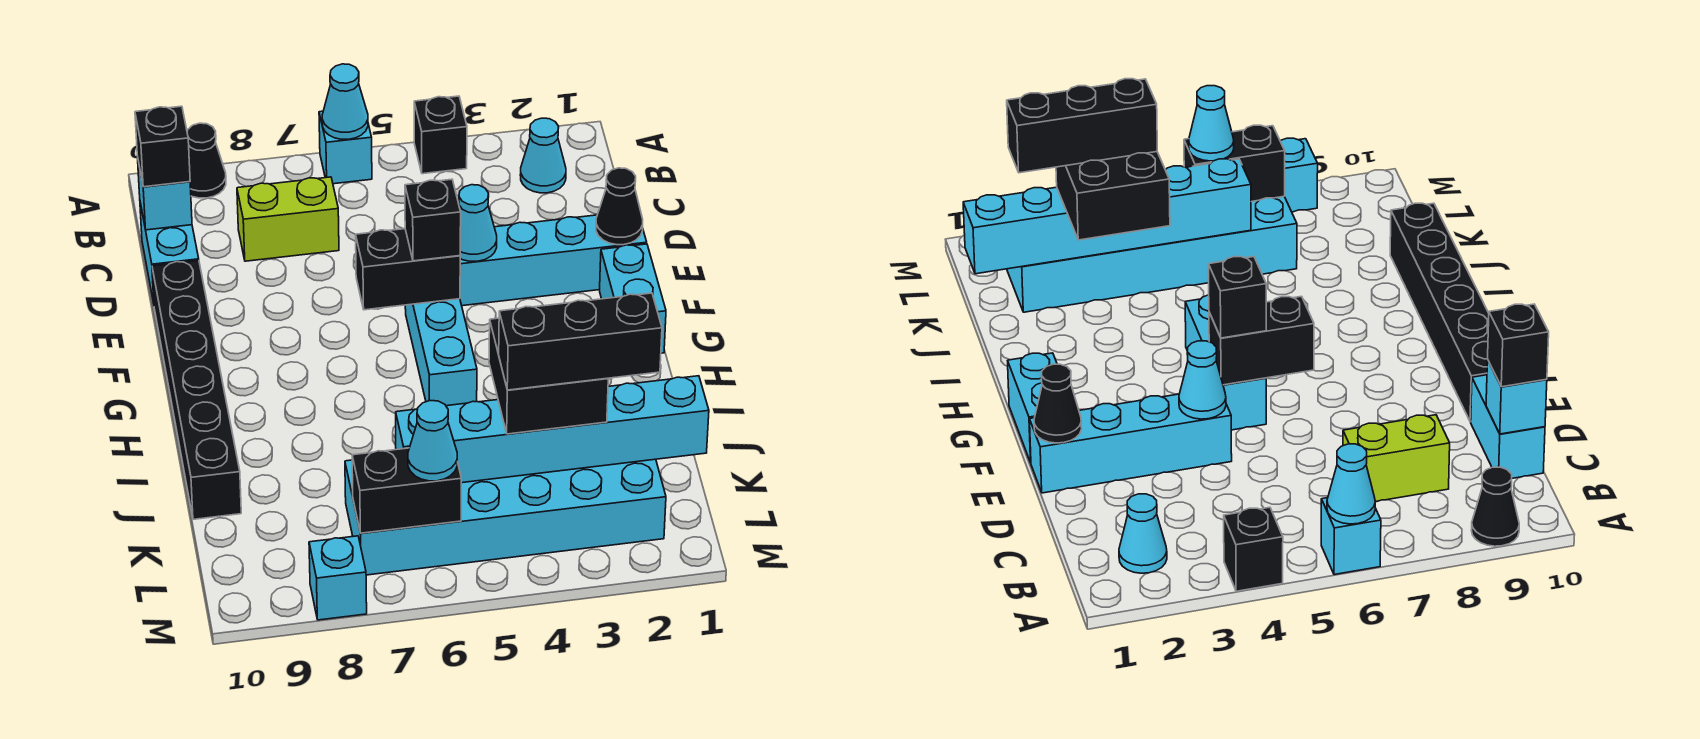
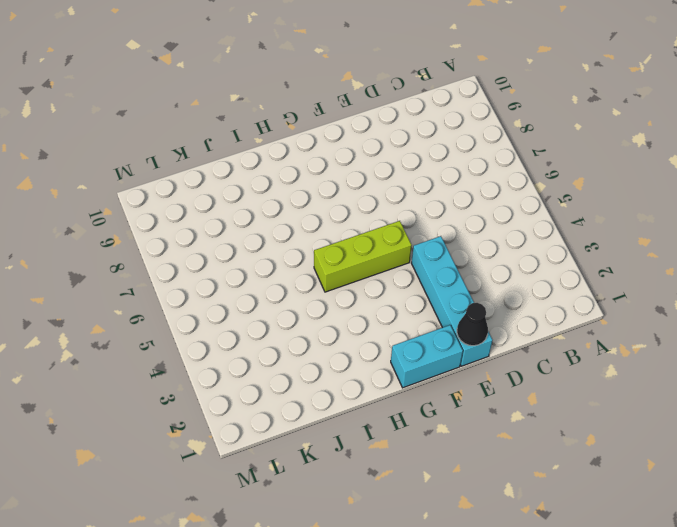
lime 1x3 brick [314,221,412,292] -> cyan 1x3 brick [405,299,477,406]
none -> black 1x1 brick [414,96,467,174]
none -> cyan 1x1 brick [319,111,372,184]
none -> black 1x1 cone [187,123,226,198]

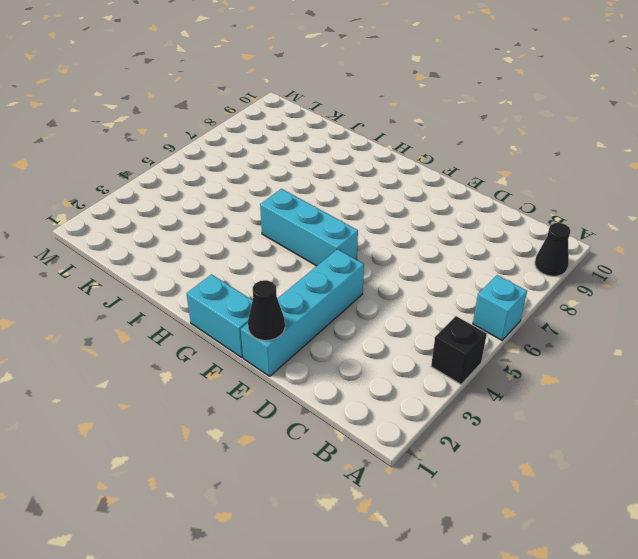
none -> cyan 1x1 cone [520,118,566,193]
none -> lime 1x2 brick [237,177,339,261]
none -> cyan 1x2 brick [140,203,199,304]

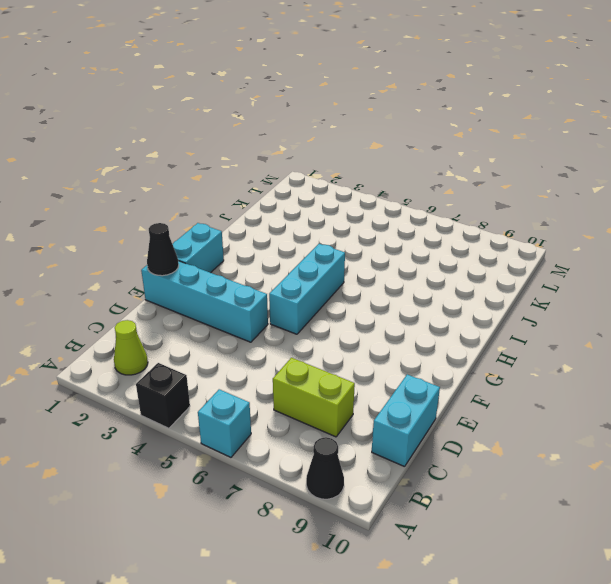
lime 1x1 cone [114,320,148,375] -> cyan 1x1 cone [520,118,566,193]
none -> black 1x6 brick [152,261,241,519]
none -> cyan 2x6 brick [345,459,666,575]
none -> cyan 1x1 brick [309,536,367,620]

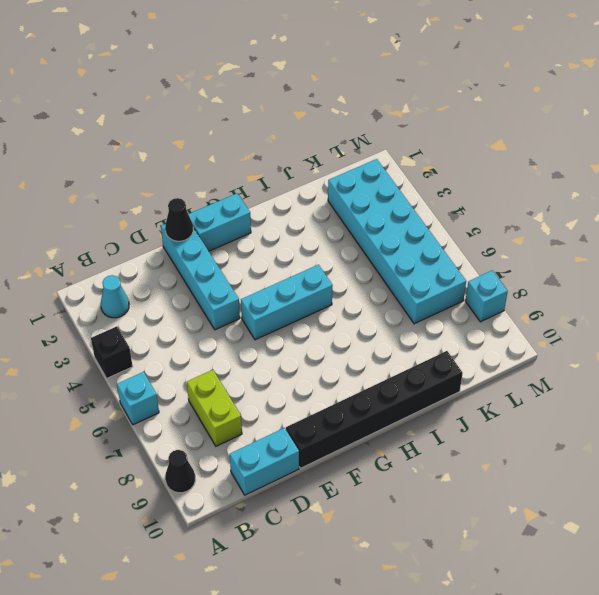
none -> cyan 1x1 cone [322,64,368,139]
none -> cyan 1x1 brick [137,156,192,230]
none -> cyan 1x1 cone [459,185,497,261]

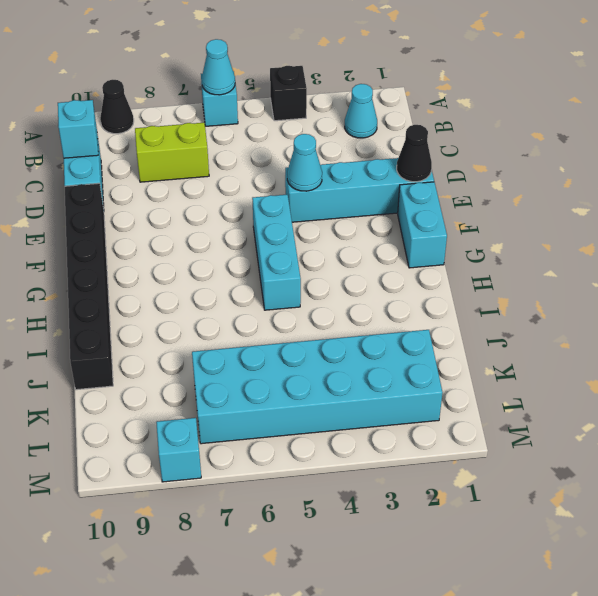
none -> black 1x2 brick [356,229,460,310]
none -> cyan 1x6 brick [396,376,709,483]
none -> black 1x2 brick [352,448,461,533]

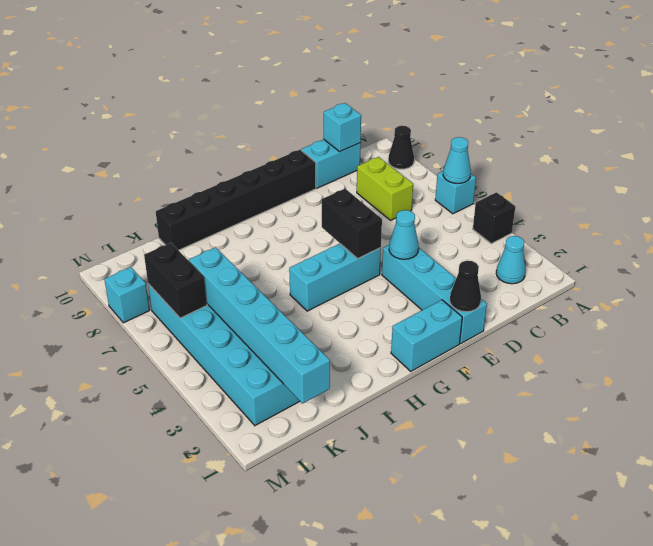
none -> black 1x1 brick [135,106,190,187]
none -> black 1x1 brick [405,179,461,261]
none -> black 2x2 brick [489,318,608,434]

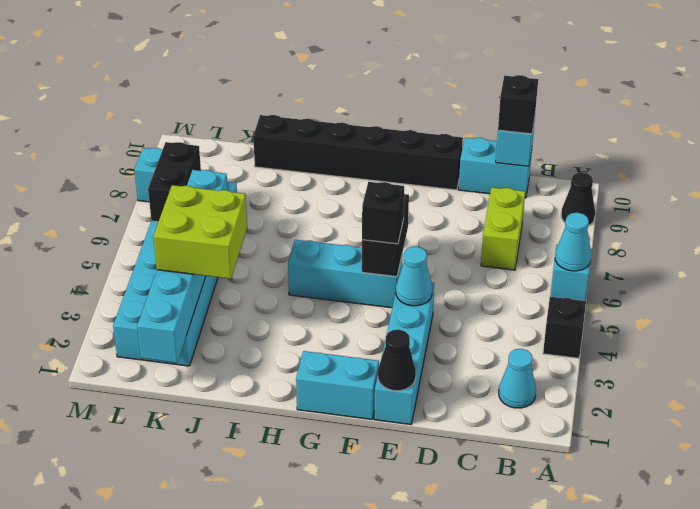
lime 2x2 brick [153,185,247,279] -> black 2x2 brick [489,318,608,434]
none -> cyan 1x1 cone [408,401,457,481]
none -> black 1x3 brick [499,293,662,390]

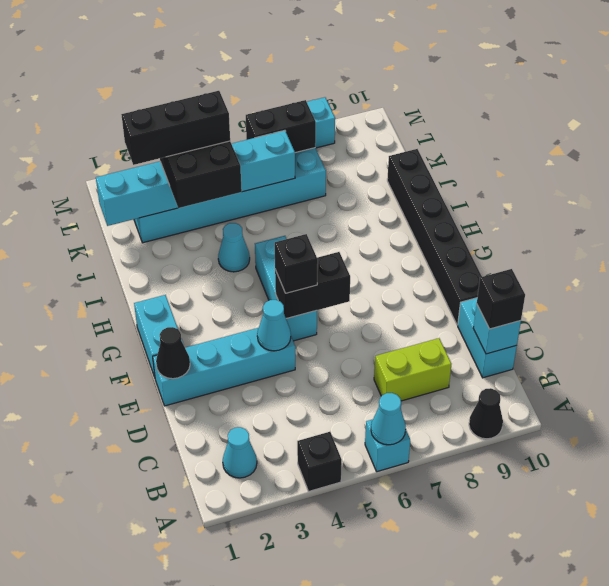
cyan 1x1 cone [218,223,250,272] -> cyan 1x1 cone moved to [408,401,457,481]

